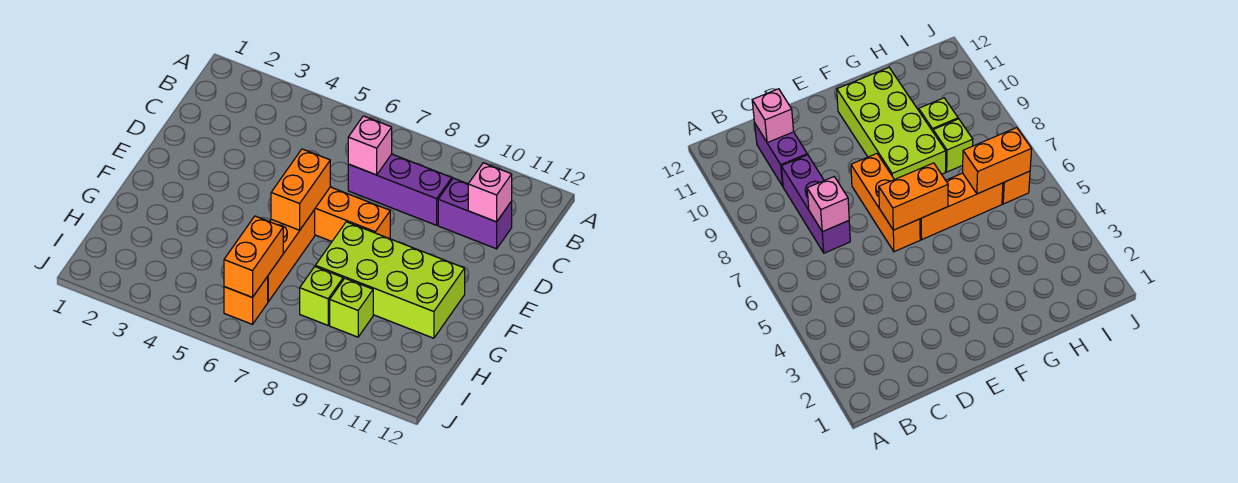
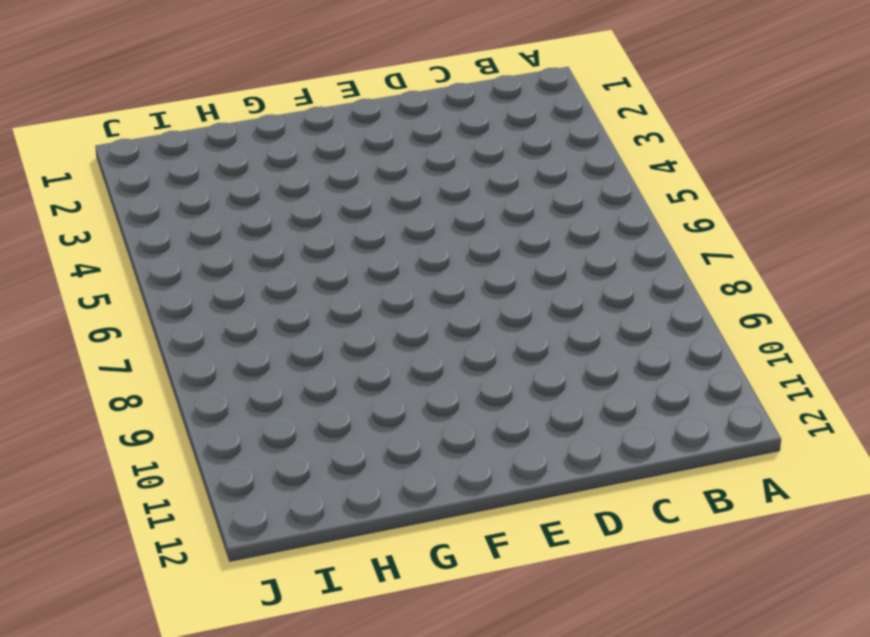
none -> purple 1x3 brick [348,154,452,225]
none -> purple 1x2 brick [438,178,512,249]
none -> orange 1x3 brick [314,187,390,241]

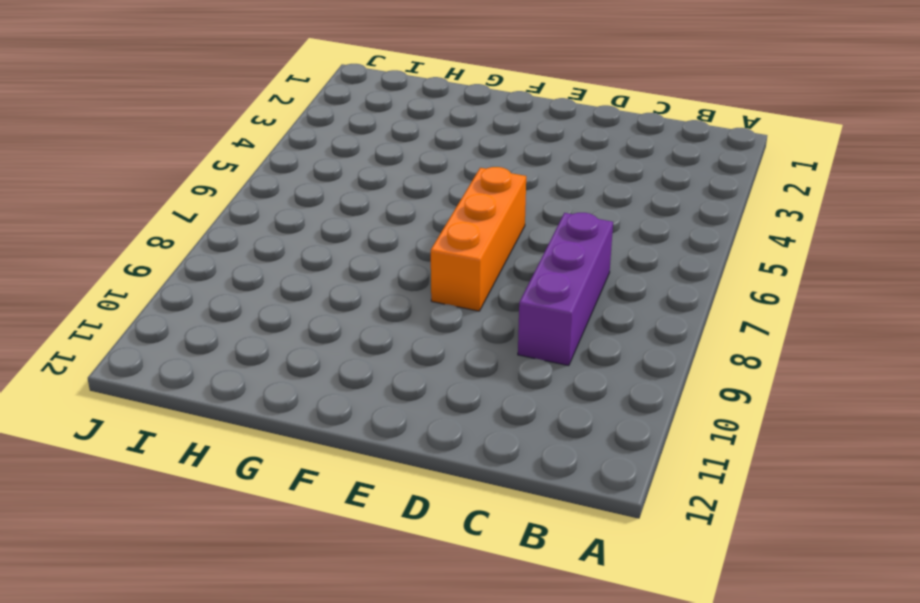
none -> purple 1x2 brick [438,178,512,249]
none -> orange 1x3 brick [267,210,315,302]
none -> lime 2x4 brick [315,222,465,338]

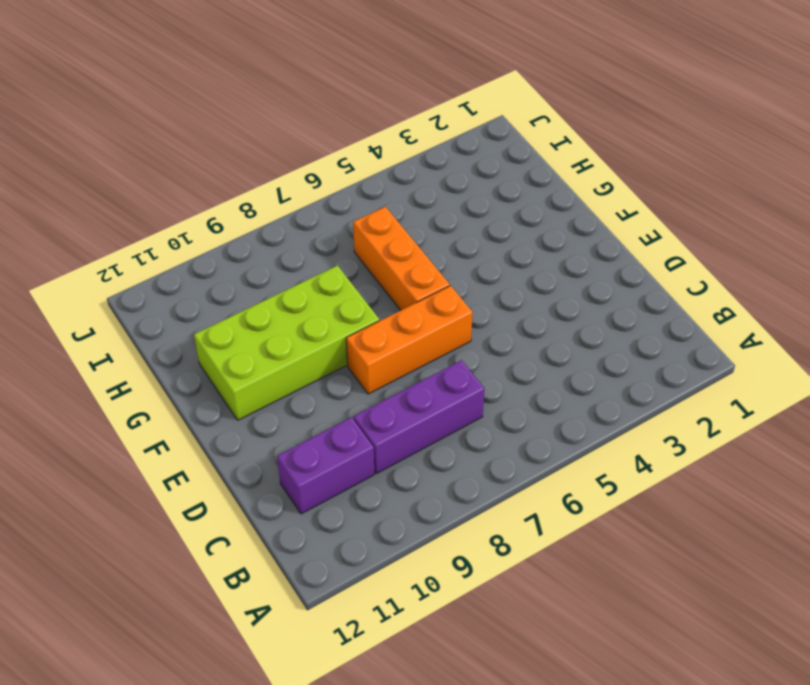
none -> lime 1x1 brick [300,267,343,325]
none -> lime 1x1 brick [330,278,373,337]
none -> orange 1x1 brick [224,277,268,324]

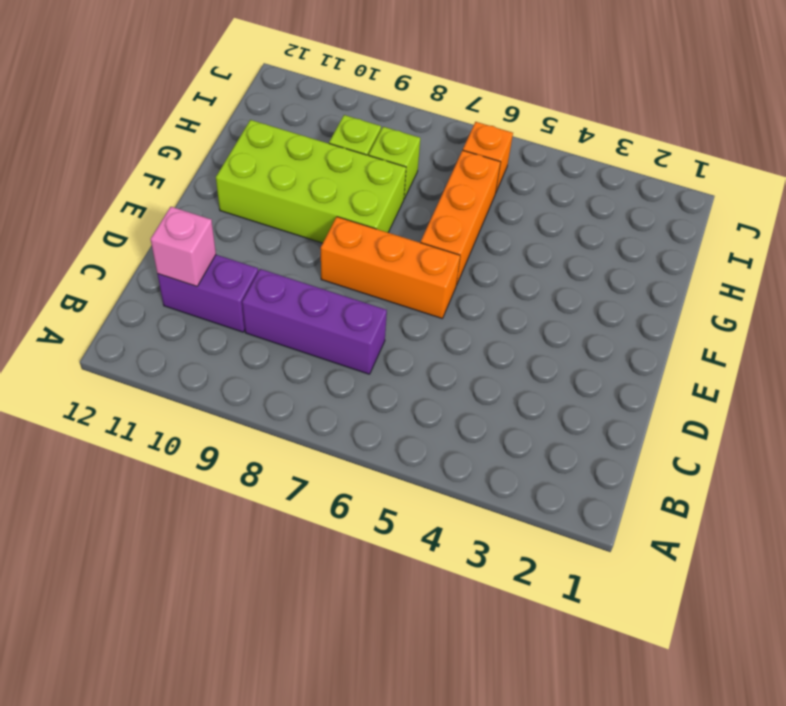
none -> pink 1x1 brick [348,116,392,175]
none -> orange 1x2 brick [271,149,330,230]
none -> orange 1x2 brick [224,216,283,297]

